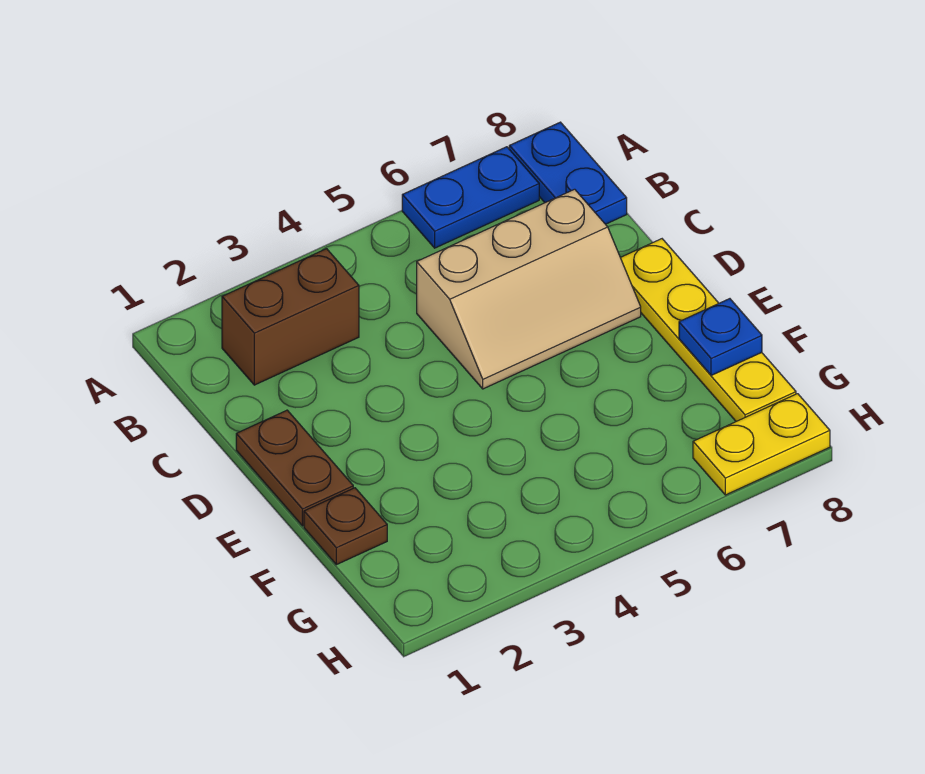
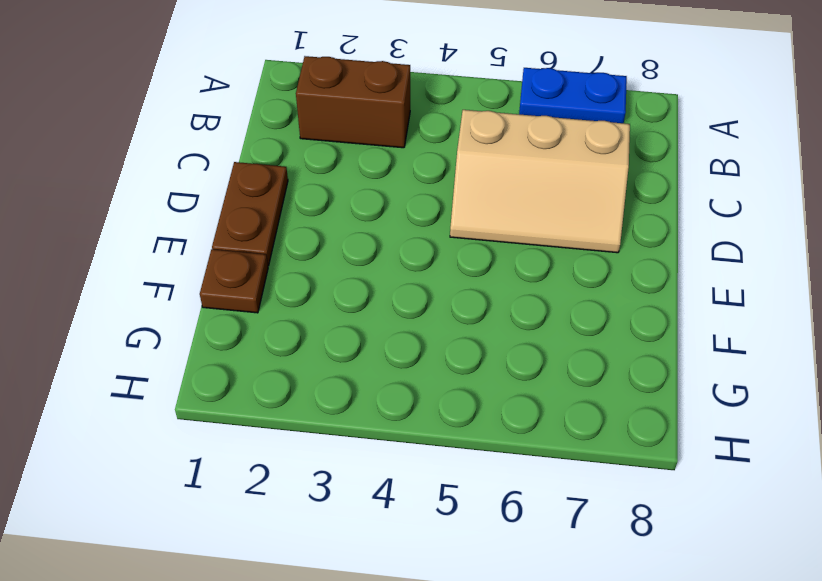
none -> blue 1x2 plate [509,122,627,224]
none -> yellow 1x4 plate [620,239,796,421]

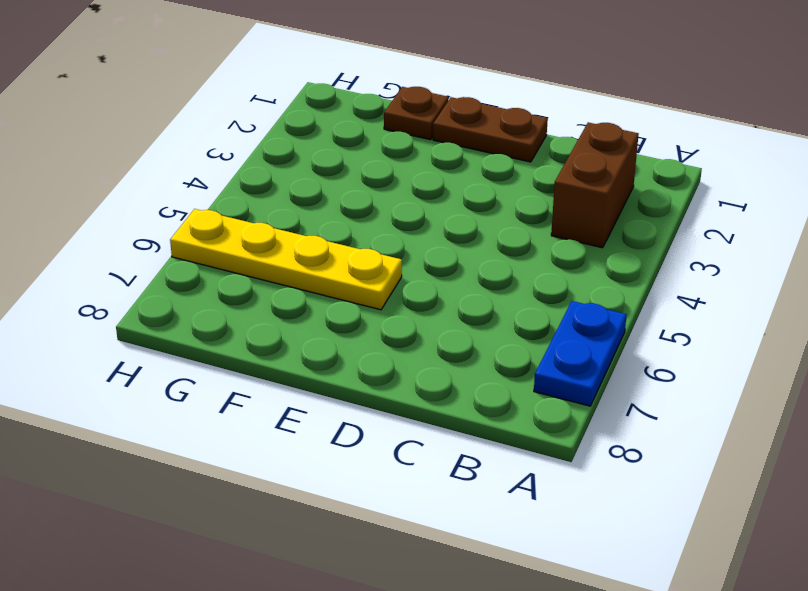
yellow 1x4 plate [170,209,402,310] -> yellow 1x4 plate moved to [620,239,796,421]
none -> blue 1x2 plate [509,122,627,224]
none -> tan 2x3 slope [417,189,641,389]

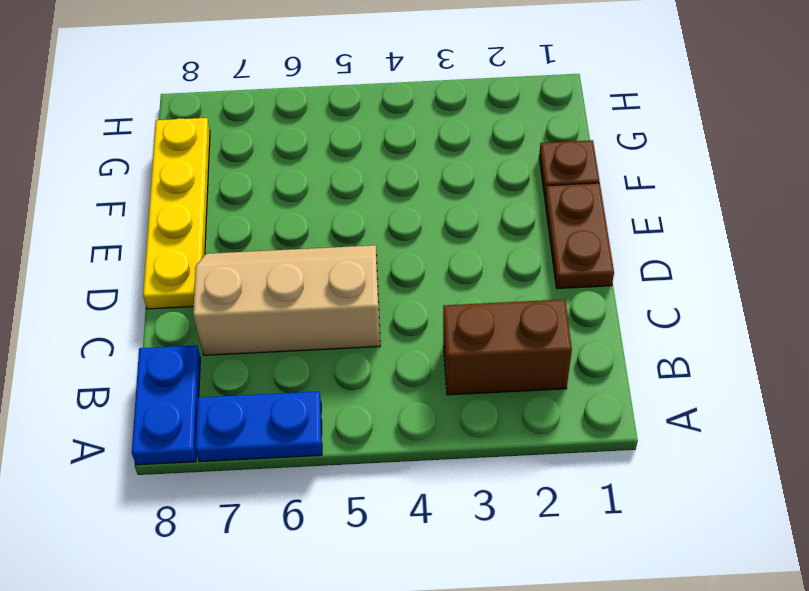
none -> yellow 1x2 plate [693,394,830,495]
none -> blue 1x1 plate [679,299,762,375]

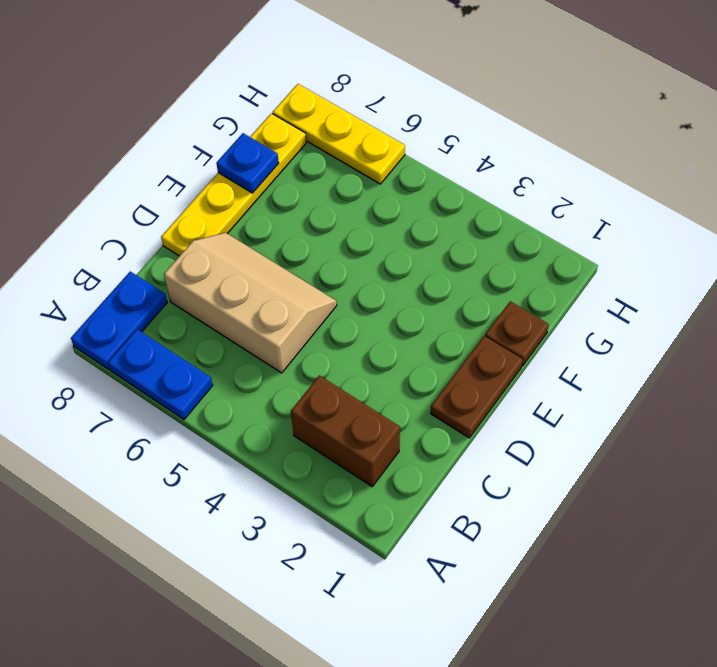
yellow 1x3 plate [273,84,405,184] -> yellow 1x2 plate [693,394,830,495]

